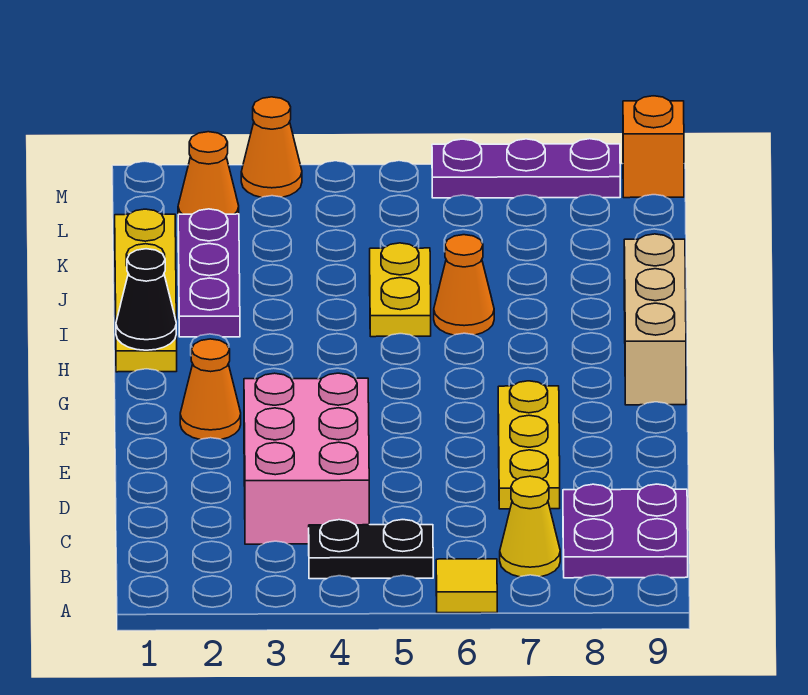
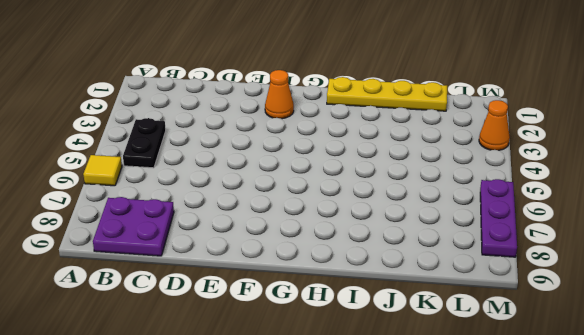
none -> yellow 1x1 cone [500,476,560,577]
none -> pink 2x3 brick [244,373,369,544]
none -> yellow 1x3 plate [498,381,560,509]

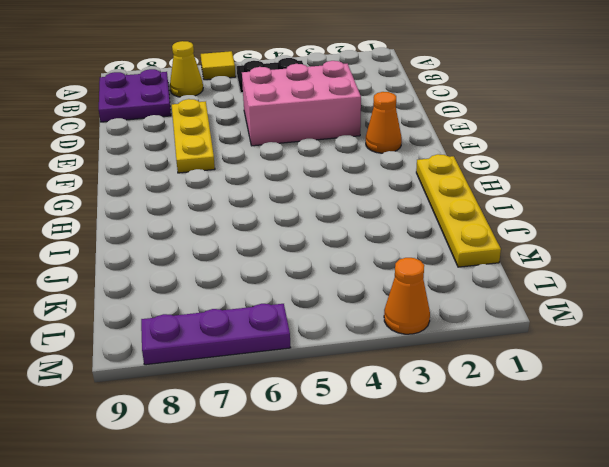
pink 2x3 brick [242,61,361,146] -> pink 2x3 brick turned to [244,373,369,544]
none -> tan 1x3 brick [624,234,686,405]
none -> purple 1x3 plate [178,209,240,337]
none -> yellow 1x2 plate [370,243,431,337]

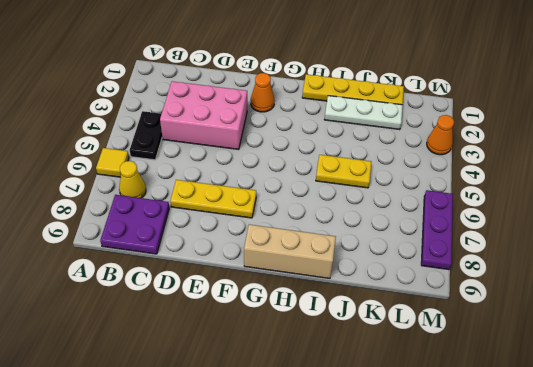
white 1x3 plate [324,96,403,130] -> purple 1x3 plate [178,209,240,337]
none -> orange 1x1 cone [434,235,494,335]
none -> orange 1x1 cone [178,132,239,215]
none -> orange 1x1 brick [623,96,684,198]

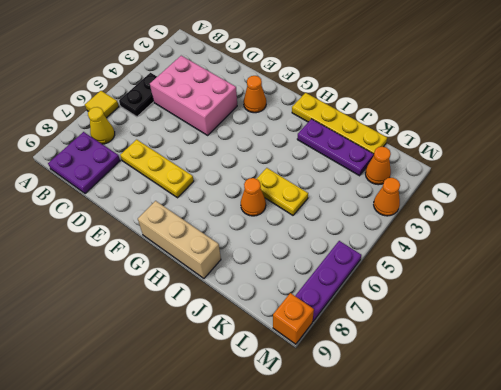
none -> black 1x1 cone [116,249,176,350]

